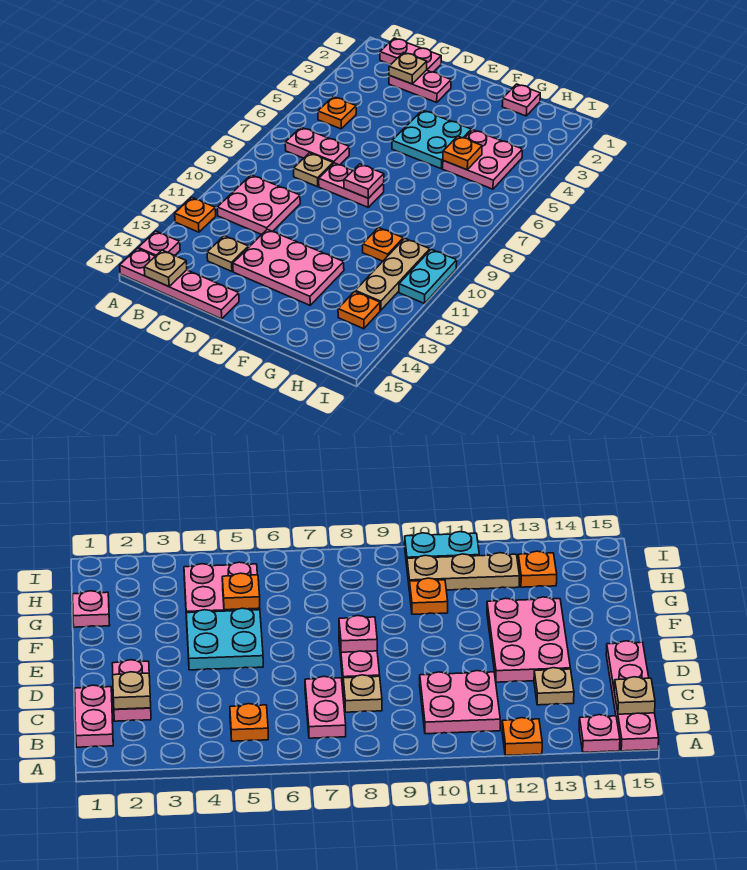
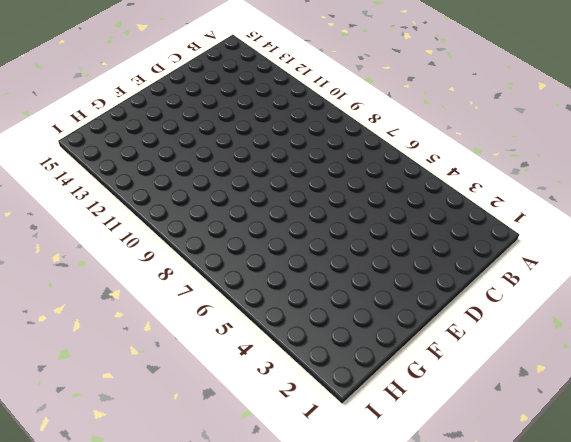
none -> orange 1x1 plate [175,197,216,232]
none -> pink 1x1 plate [138,231,180,256]
none -> pink 1x4 plate [120,248,239,319]

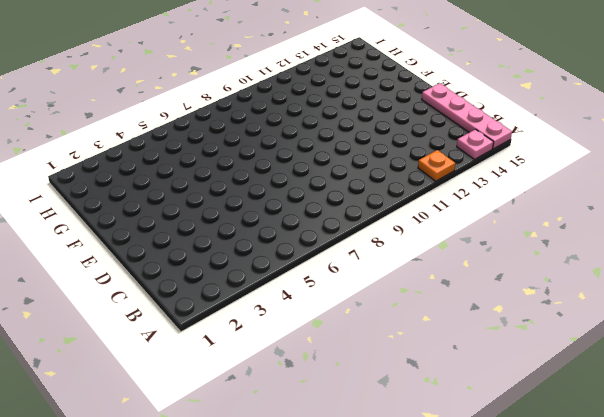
none -> pink 1x2 plate [380,38,441,72]
none -> orange 1x1 plate [318,97,356,129]
none -> pink 1x2 plate [285,127,349,165]

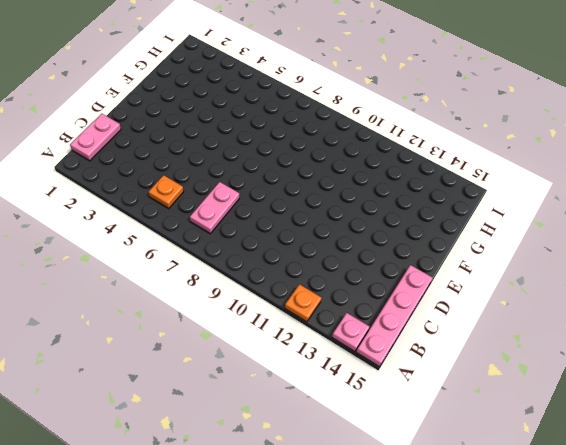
none -> pink 2x2 plate [217,175,300,235]
none -> pink 1x2 plate [389,70,451,102]
none -> tan 1x1 plate [294,153,333,187]

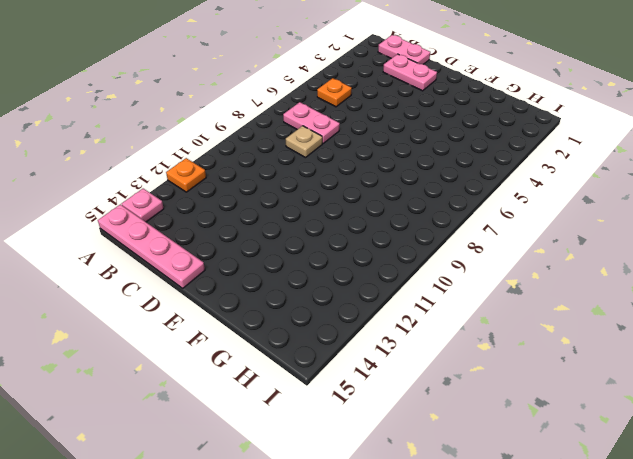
none -> pink 2x2 plate [217,175,300,235]
none -> tan 1x1 plate [207,236,249,271]
none -> pink 1x2 plate [319,163,384,207]

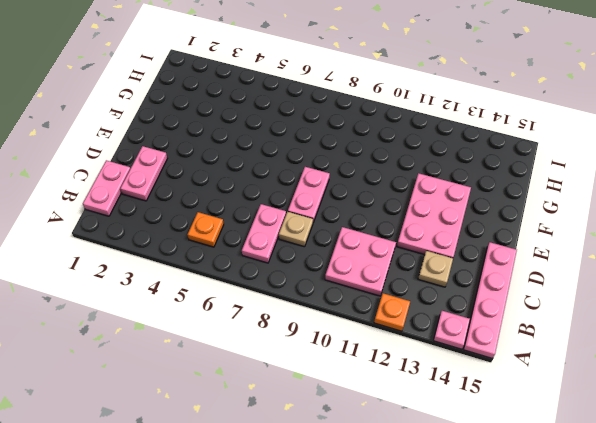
none -> cyan 2x2 plate [392,110,471,169]
none -> pink 1x1 plate [502,84,540,116]
none -> pink 2x2 plate [443,130,523,189]

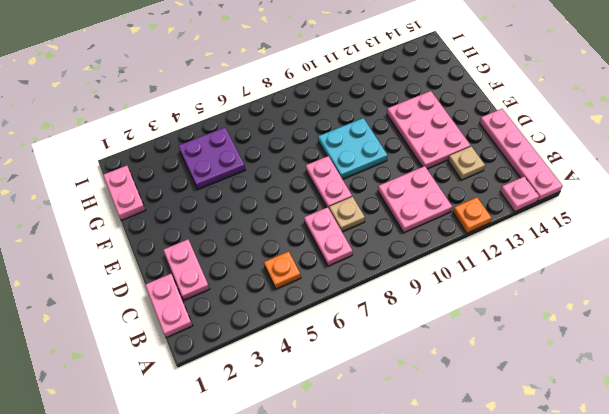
cyan 2x2 plate [318,118,388,179] -> cyan 2x2 plate moved to [392,110,471,169]
pink 1x2 plate [103,166,146,220] -> pink 1x1 plate [502,84,540,116]
purple 2x2 plate [178,127,245,189] -> pink 2x2 plate [443,130,523,189]
none -> orange 1x1 plate [363,228,403,261]
none -> tan 1x3 plate [355,238,430,310]
none -> orange 1x1 plate [338,291,380,329]

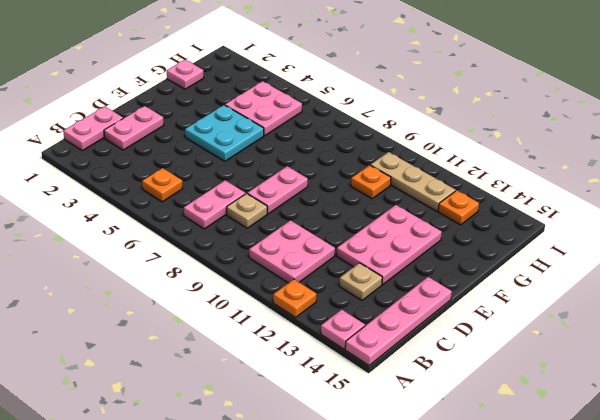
none -> cyan 1x2 plate [399,249,457,304]
none -> tan 1x1 plate [144,250,187,287]
none -> tan 1x1 plate [389,52,427,84]

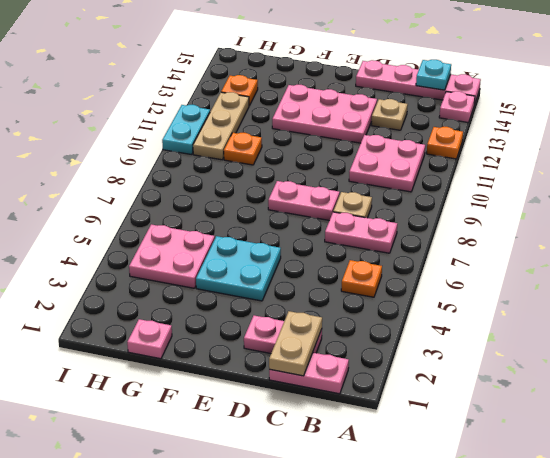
cyan 1x1 plate [416,60,451,90] -> tan 1x1 plate [144,250,187,287]
tan 1x2 plate [269,311,322,376] -> tan 1x1 plate [389,52,427,84]
none -> pink 1x1 plate [344,164,384,198]
none -> orange 1x1 plate [443,136,482,170]

